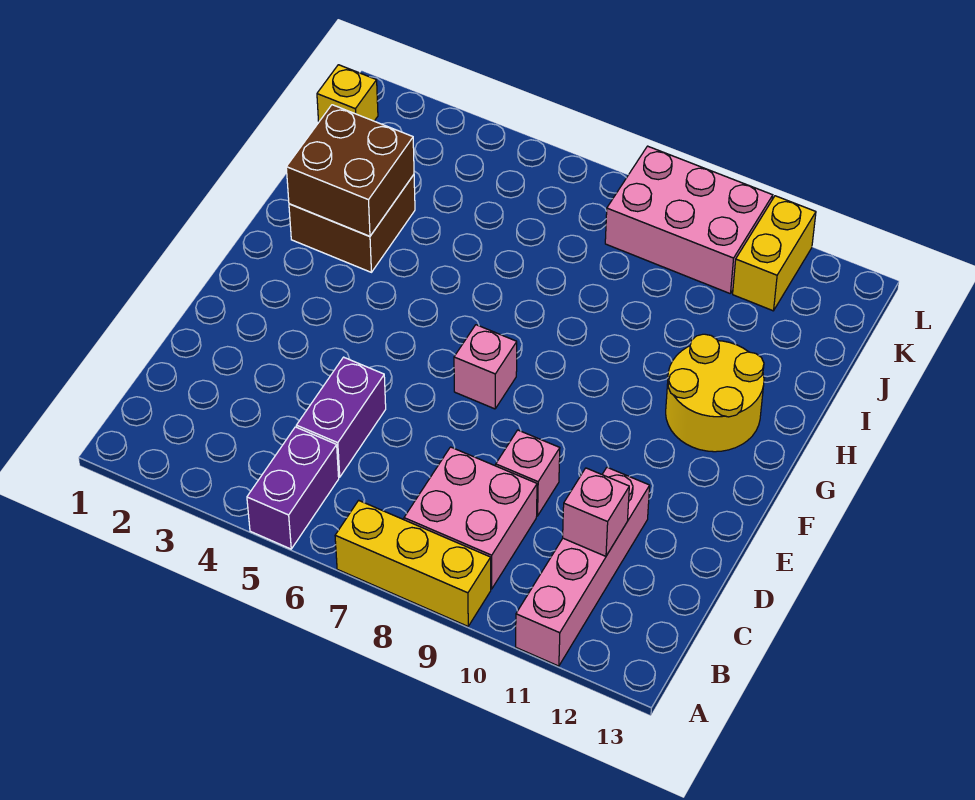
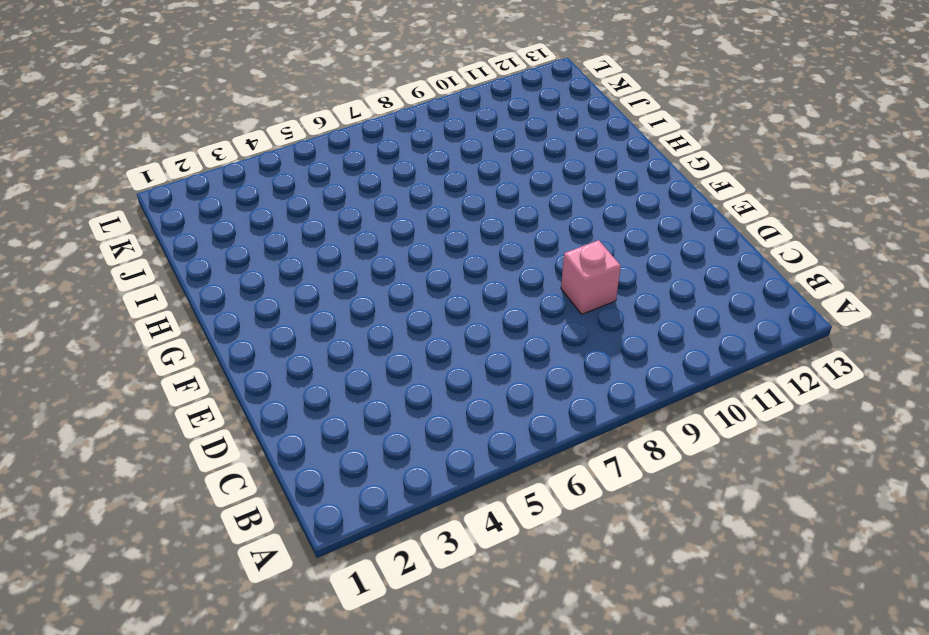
none -> purple 1x2 brick [247,427,339,549]
none -> yellow 1x3 brick [335,500,491,626]
none -> pink 1x4 brick [516,467,650,666]

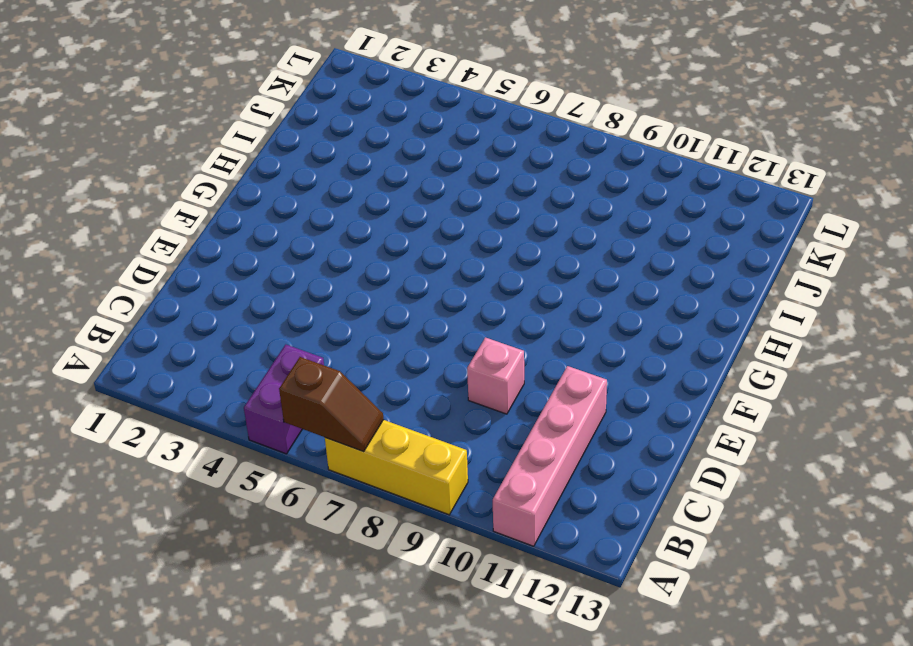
brown 1x2 slope [279,357,384,452] -> none
none -> pink 2x2 brick [404,447,537,589]
none -> purple 1x2 brick [296,357,386,477]
none -> pink 1x1 brick [454,325,517,409]

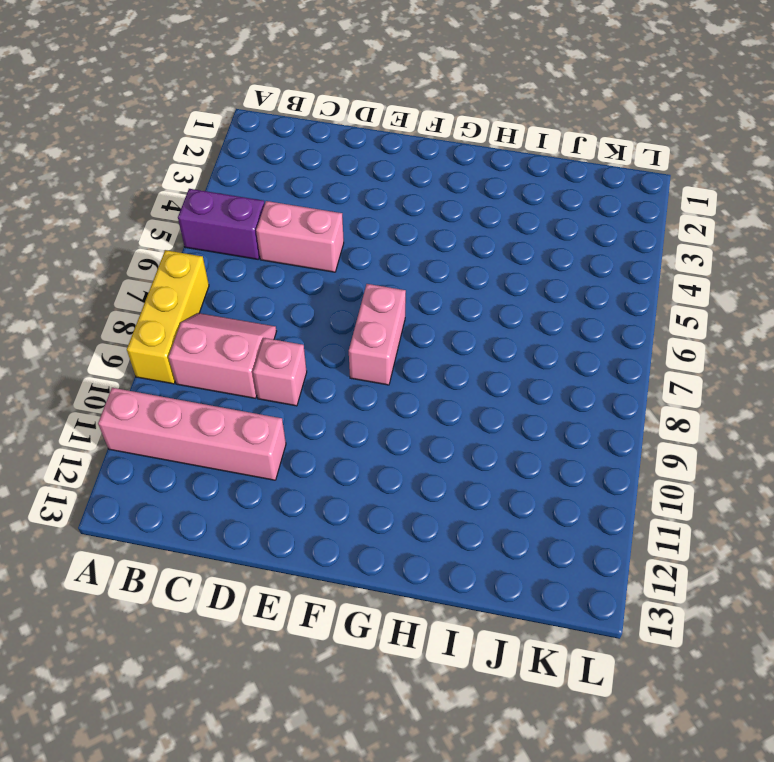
pink 2x2 slope [169,313,277,398] -> pink 2x2 brick [404,447,537,589]
pink 1x2 brick [256,201,344,272] -> purple 1x2 brick [296,357,386,477]
pink 1x2 brick [349,284,406,385] -> pink 1x1 brick [454,325,517,409]
none -> yellow 2x2 round brick [666,334,764,452]
none -> brown 2x2 brick [289,175,415,272]
none -> yellow 1x1 brick [317,65,378,121]

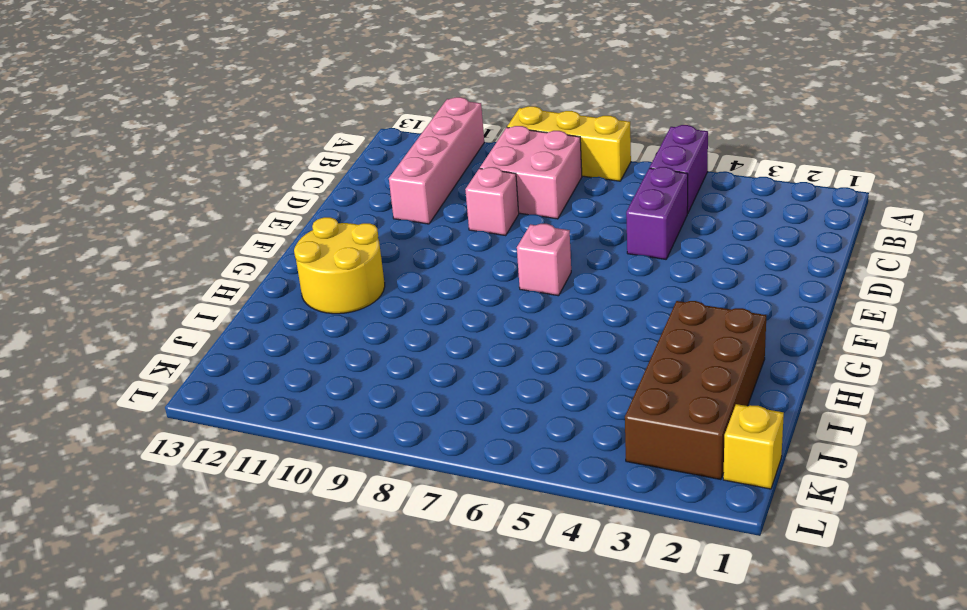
brown 2x4 brick [625,301,766,480] -> brown 2x2 brick [289,175,415,272]
none -> pink 2x3 brick [605,146,773,294]
none -> yellow 1x2 brick [733,196,816,311]
none -> pink 1x1 brick [563,468,629,556]

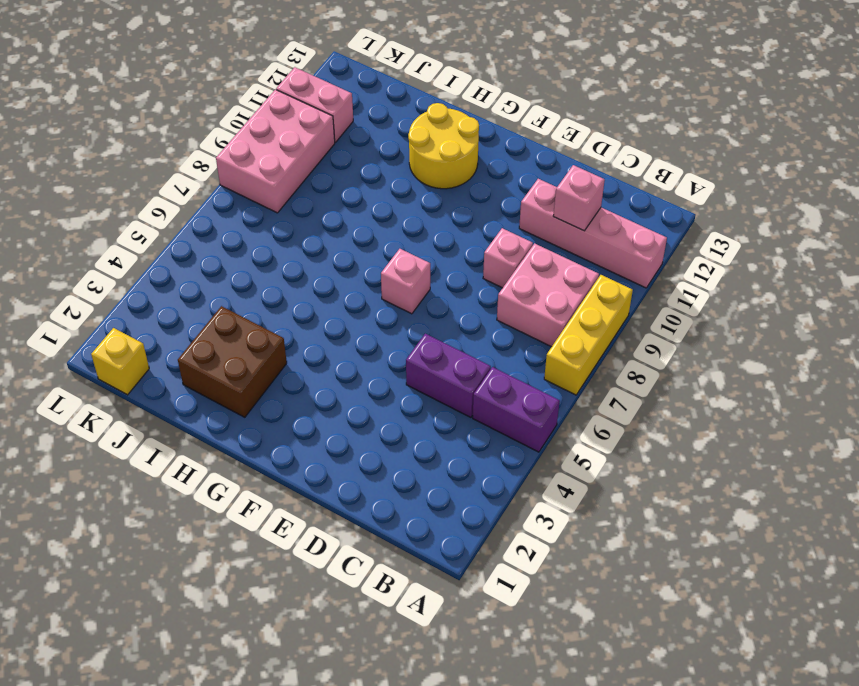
pink 1x2 brick [276,67,353,142] -> yellow 1x2 brick [733,196,816,311]
none -> brown 2x2 brick [286,105,414,236]

